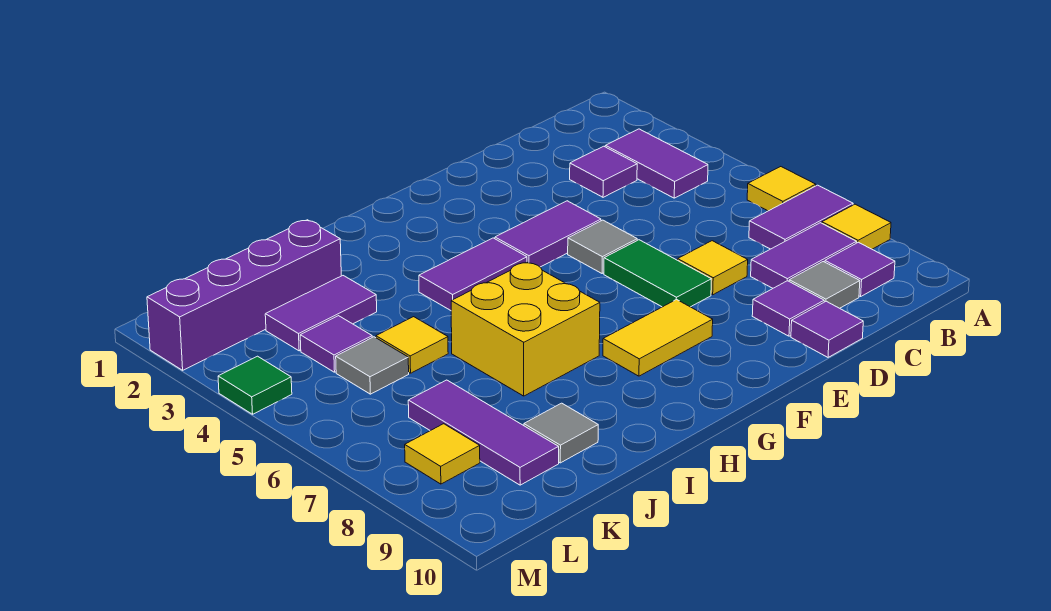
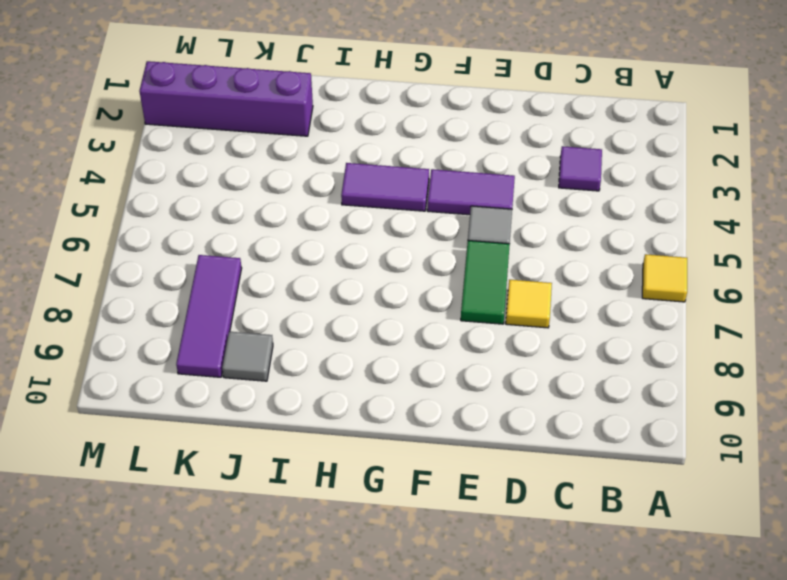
none -> purple 1x2 tile [749,185,853,249]
none -> yellow 1x1 tile [822,204,891,249]
none -> purple 1x2 tile [605,129,708,198]

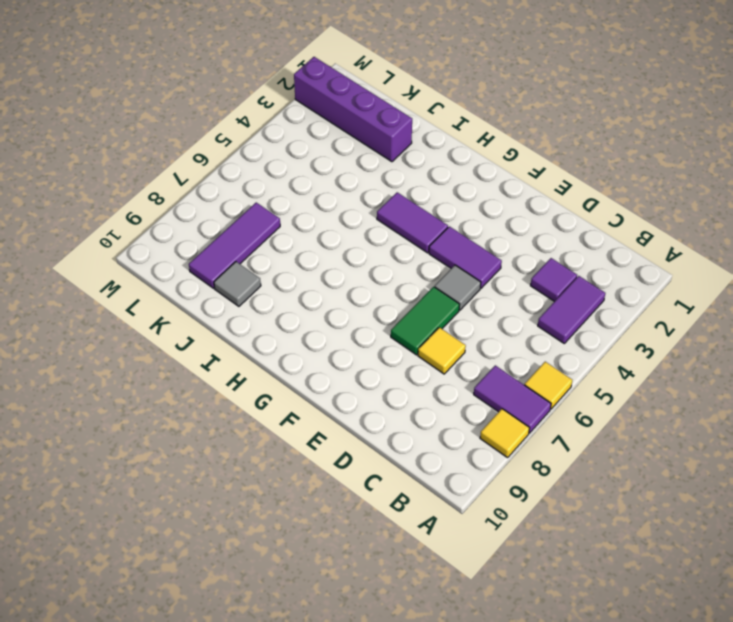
none -> purple 1x2 tile [751,223,856,288]
none -> purple 1x1 tile [825,242,895,296]
none -> grey 1x1 tile [789,262,860,308]

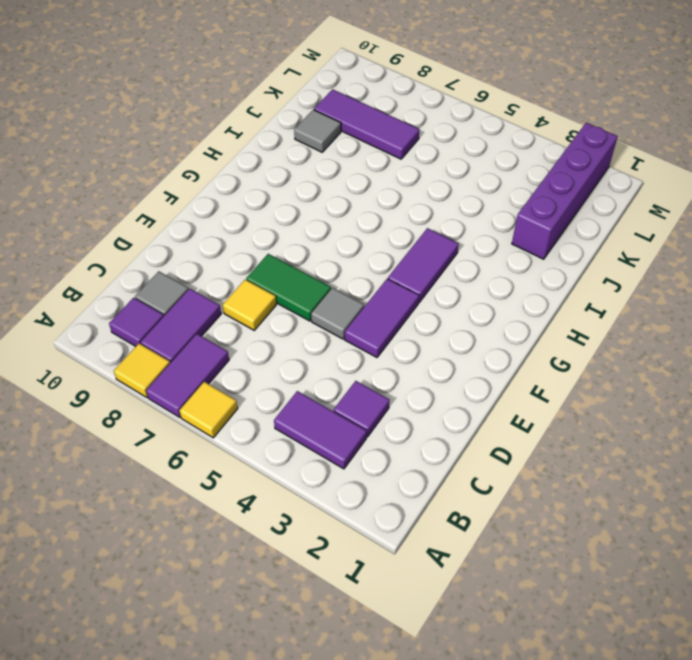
none -> purple 1x1 tile [752,281,824,336]
none -> purple 1x1 tile [791,301,863,357]
none -> yellow 1x2 tile [603,299,713,376]

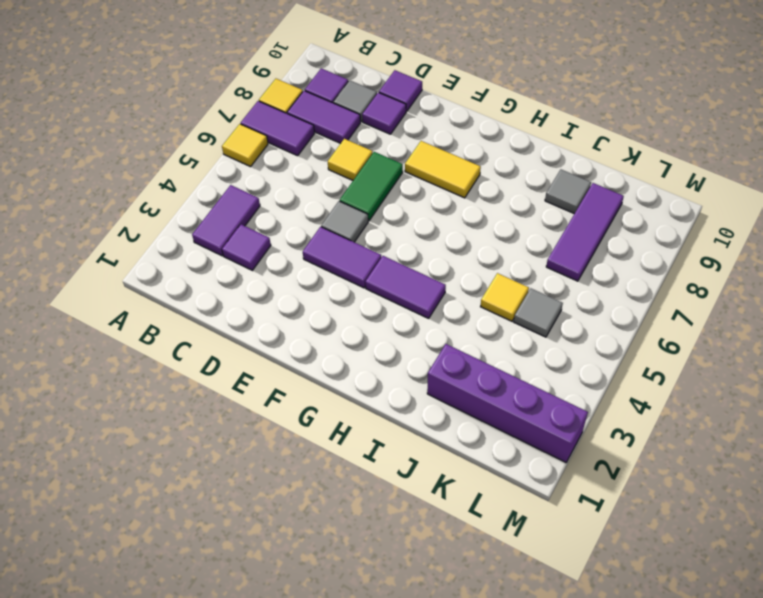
none -> yellow 2x2 brick [451,262,600,396]
none -> purple 1x2 tile [265,276,377,351]
none -> purple 1x1 tile [300,316,372,372]

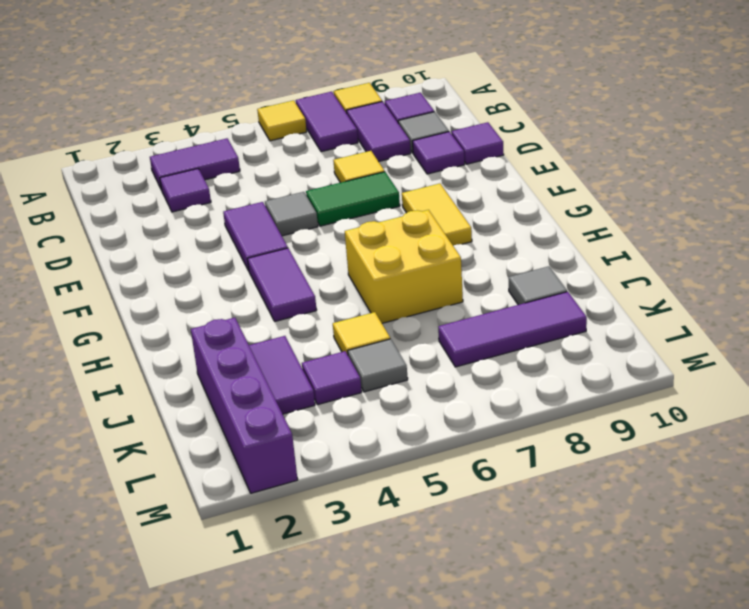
none -> yellow 1x1 tile [405,424,480,484]
none -> green 1x1 tile [218,356,292,414]

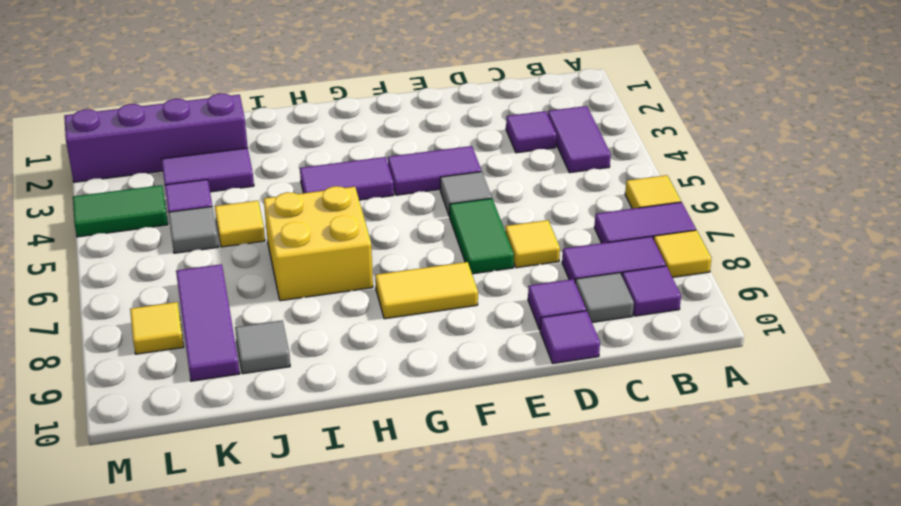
green 1x2 tile [73,185,168,237] -> green 1x1 tile [218,356,292,414]

